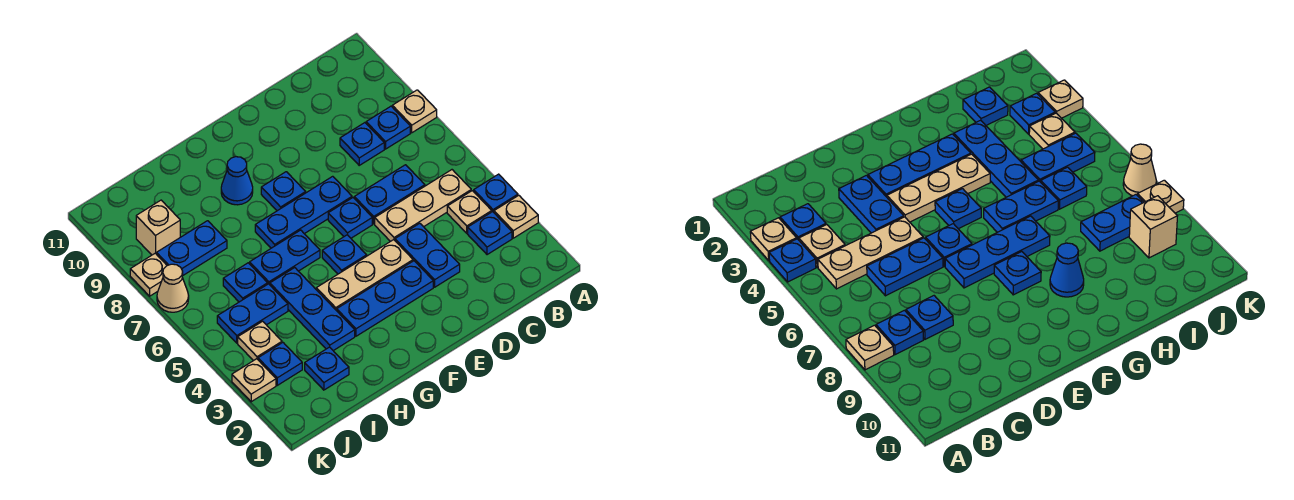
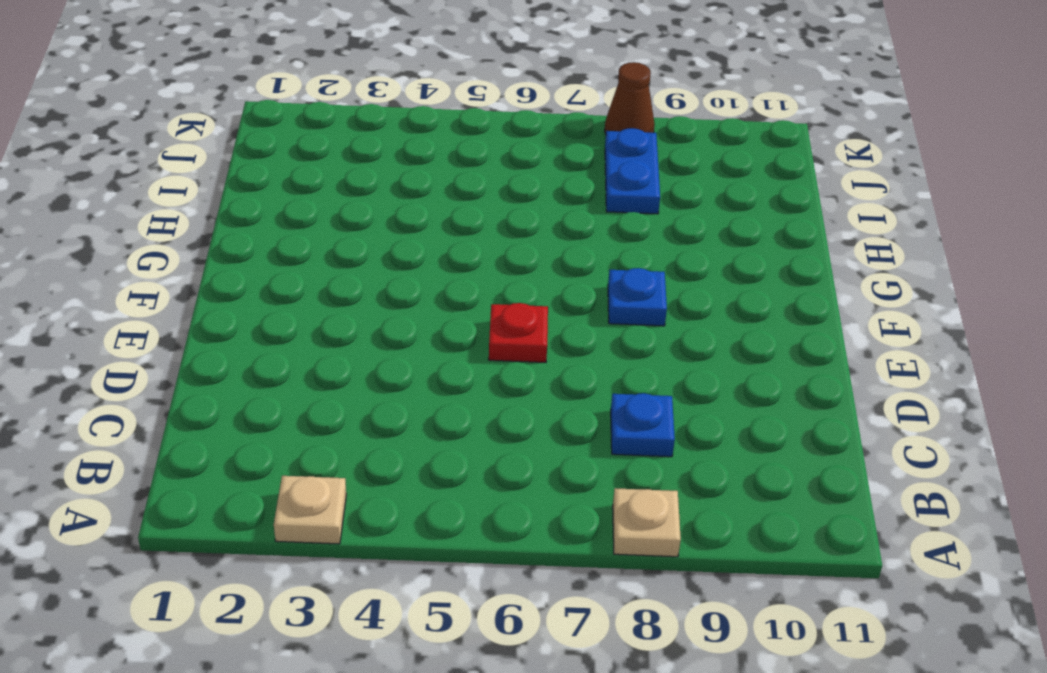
red 1x1 plate [489,303,548,362] -> blue 1x1 plate [328,198,372,238]
brown 1x1 cone [605,62,655,134] -> tan 1x1 plate [130,253,167,296]
none -> blue 1x1 plate [474,174,518,212]
none -> blue 1x1 plate [468,212,512,255]
none -> tan 1x1 plate [447,191,492,233]

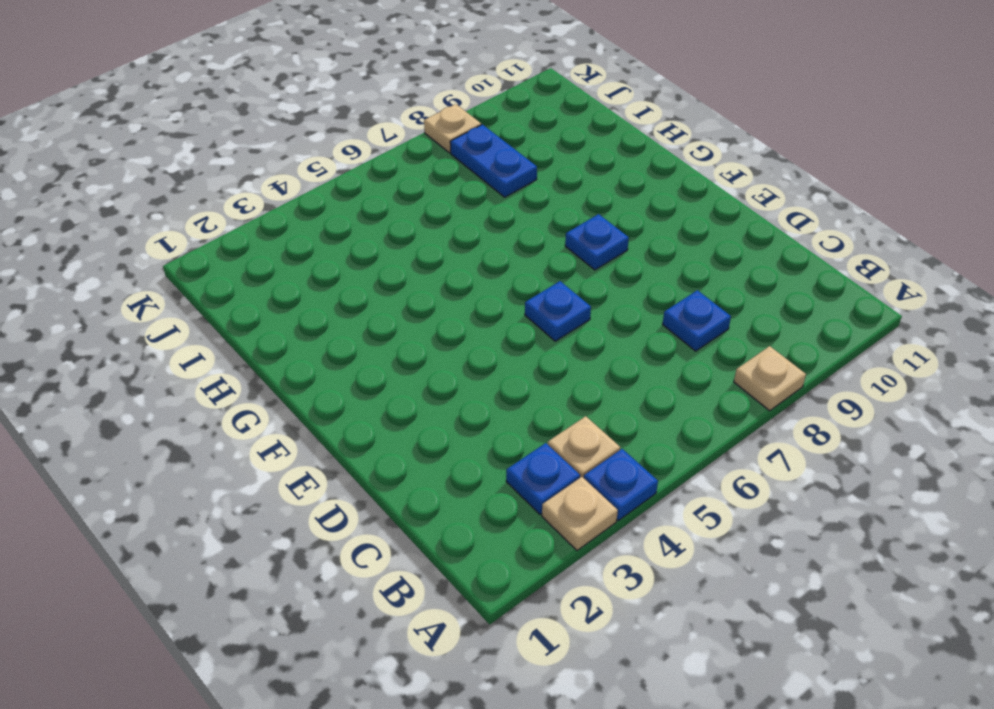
none -> tan 1x3 plate [375,170,471,242]
none -> blue 1x1 plate [366,106,410,149]
none -> blue 1x2 plate [354,165,425,224]

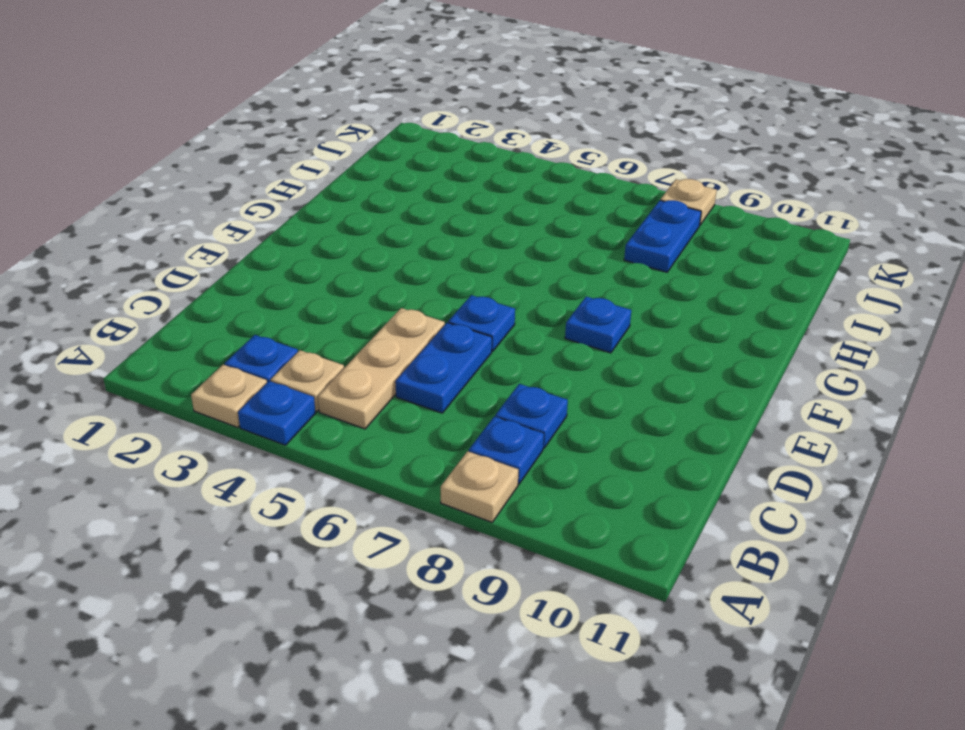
none -> blue 1x2 plate [395,223,460,287]
none -> blue 1x3 plate [337,261,433,336]
none -> tan 1x3 plate [316,240,413,311]

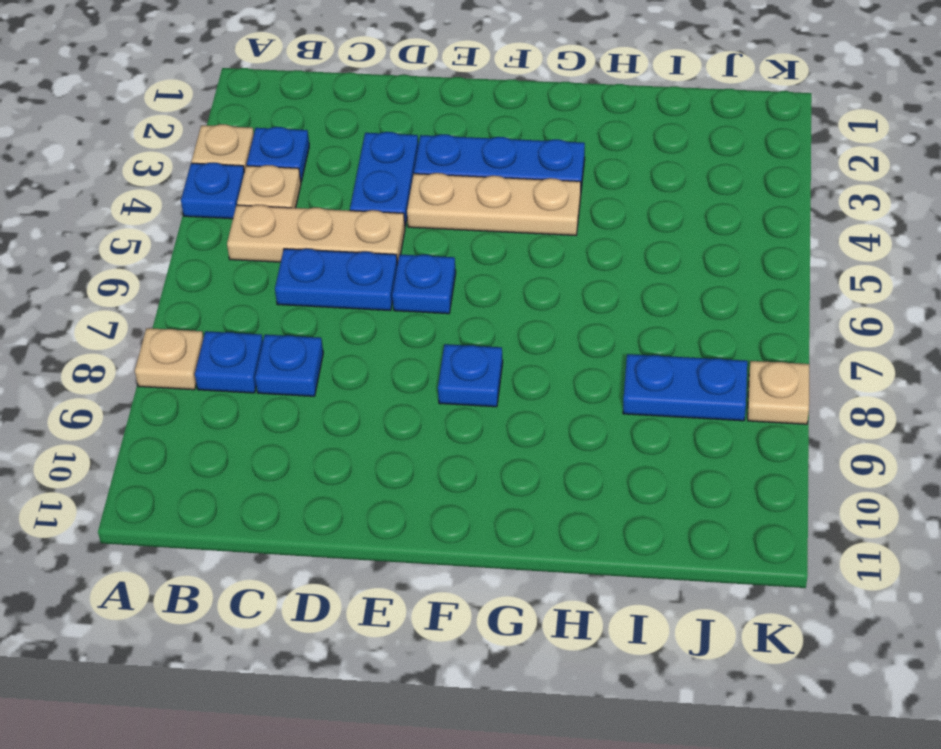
none -> blue 1x3 plate [255,176,352,248]
none -> blue 1x1 plate [322,235,367,274]
none -> blue 1x2 plate [250,230,320,285]

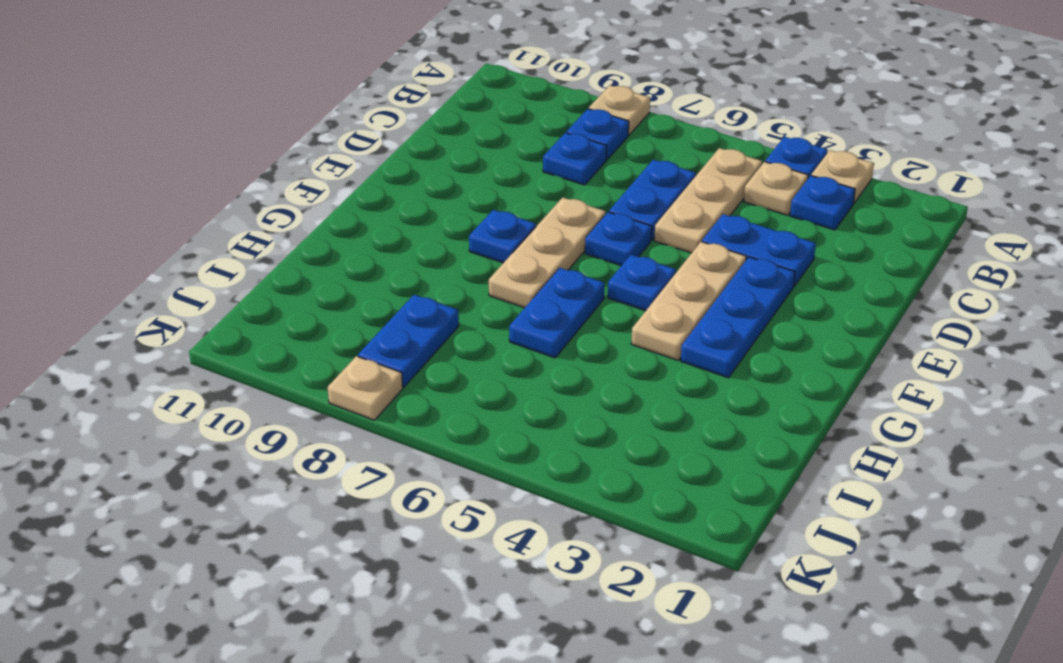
tan 1x3 plate [489,197,606,308] -> blue 1x3 plate [255,176,352,248]
none -> blue 1x1 cone [221,157,253,205]
none -> blue 1x3 plate [270,268,355,351]
none -> blue 1x1 plate [305,347,349,390]

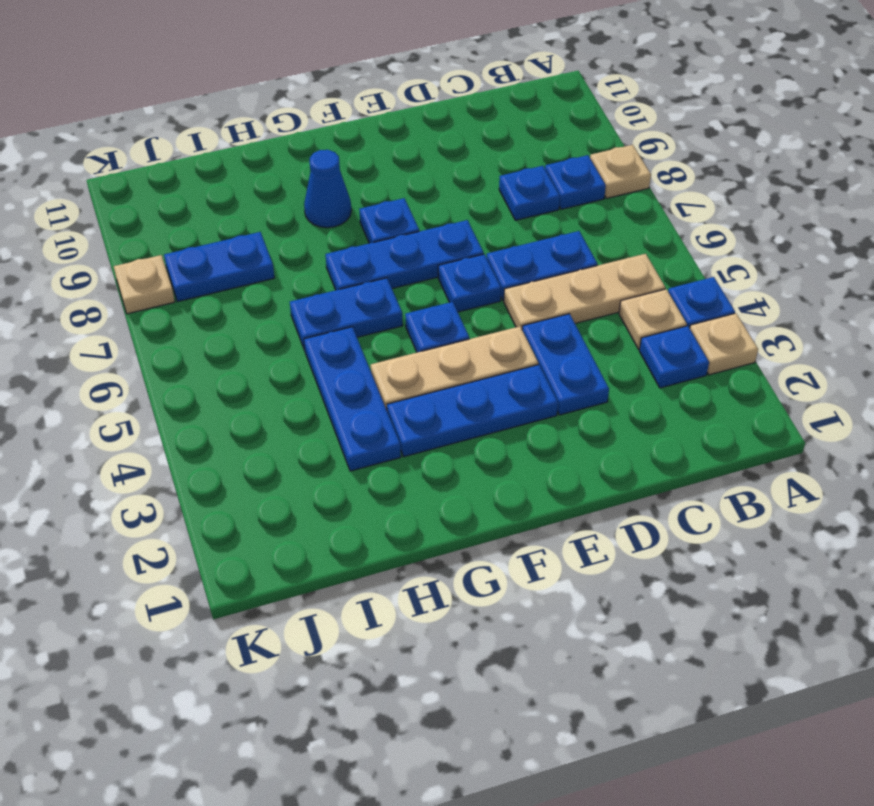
none -> blue 1x1 plate [305,347,349,390]
none -> blue 1x2 plate [217,284,288,343]
none -> blue 1x1 plate [223,263,268,302]

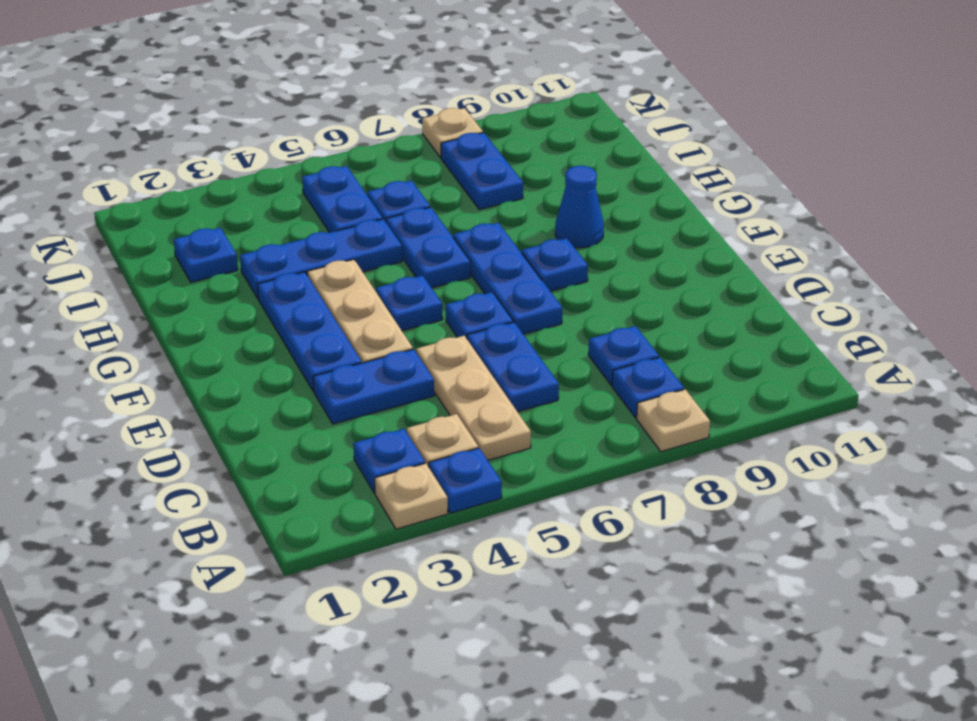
none -> blue 1x1 plate [258,343,302,385]
none -> tan 1x1 plate [238,321,282,361]
none -> tan 1x1 brick [136,200,180,255]

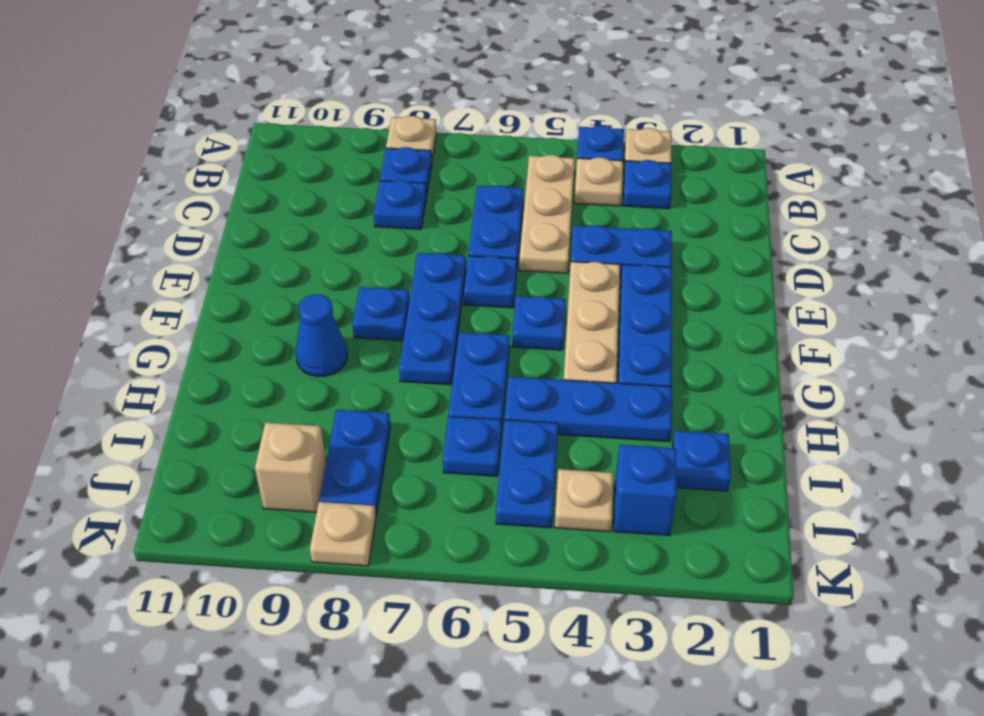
blue 1x1 brick [614,445,677,536] -> blue 1x1 plate [258,343,302,385]
none -> tan 1x1 plate [232,359,276,402]
none -> tan 1x1 cone [157,264,189,312]

